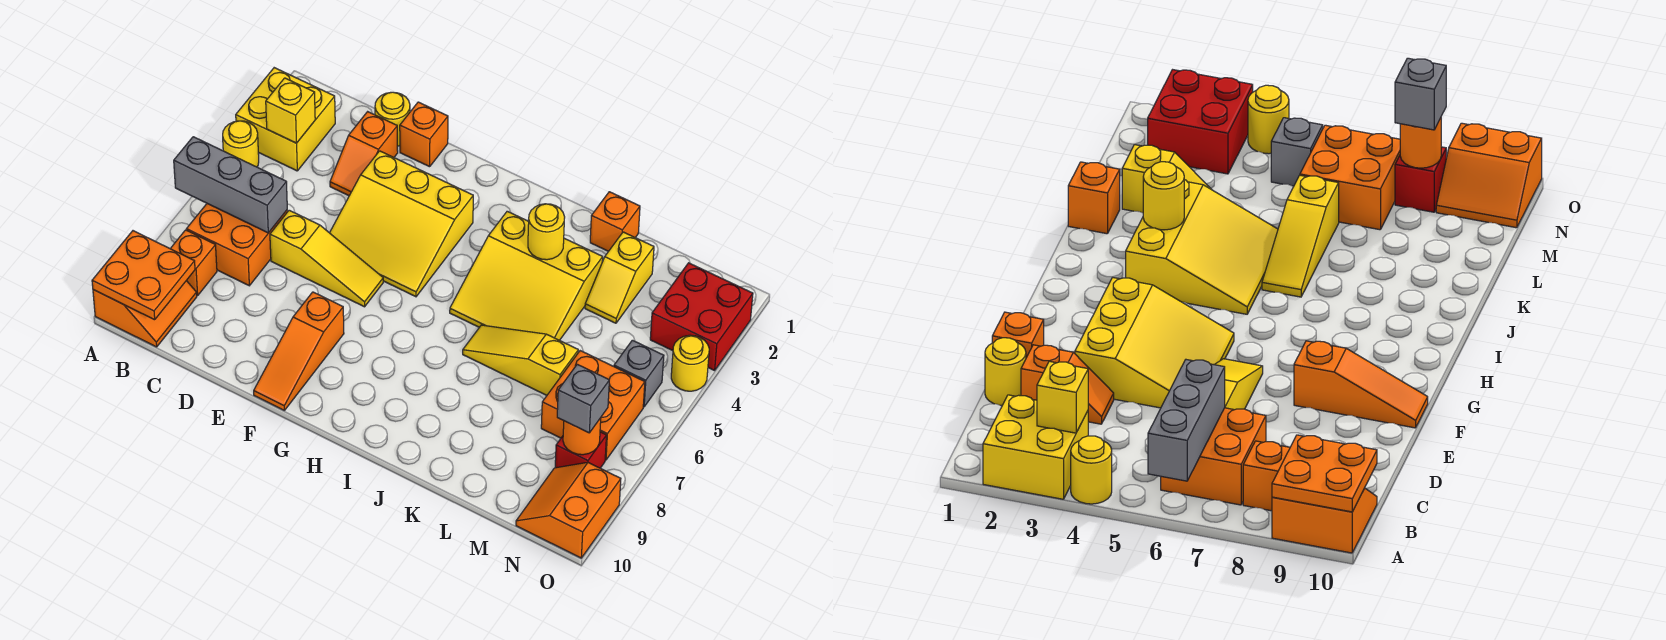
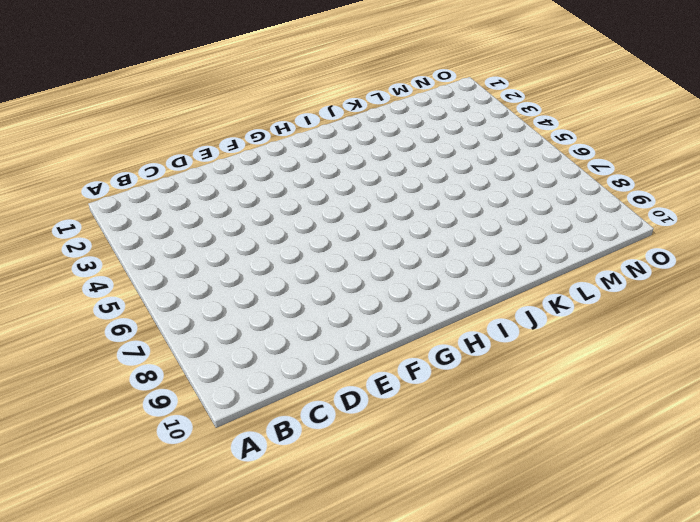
none -> yellow 2x2 brick [236,68,335,171]
none -> yellow 1x1 round brick [223,121,259,167]
none -> orange 2x2 slope [93,281,197,347]

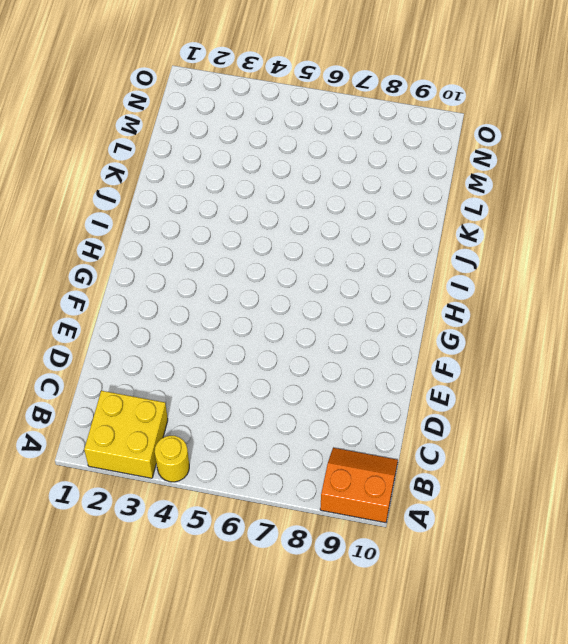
none -> orange 2x2 brick [187,204,288,286]
none -> orange 1x1 brick [170,230,217,296]
none -> yellow 1x1 round brick [375,92,410,146]

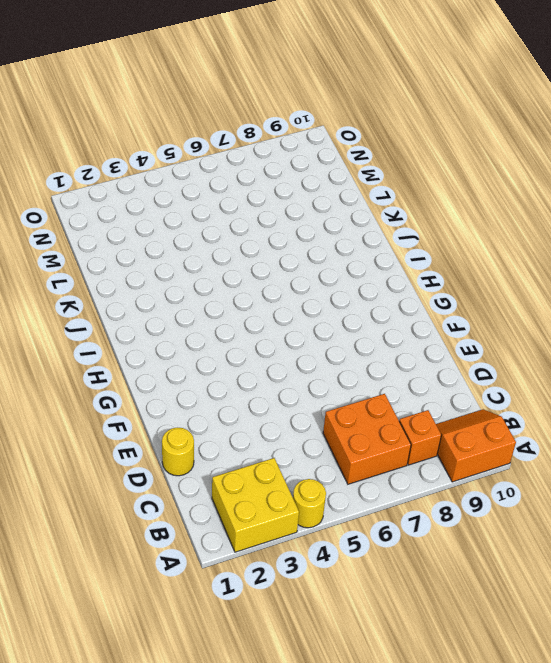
none -> orange 1x2 slope [330,112,398,196]
none -> yellow 1x3 slope [270,210,383,307]
none -> orange 1x1 brick [400,102,448,167]

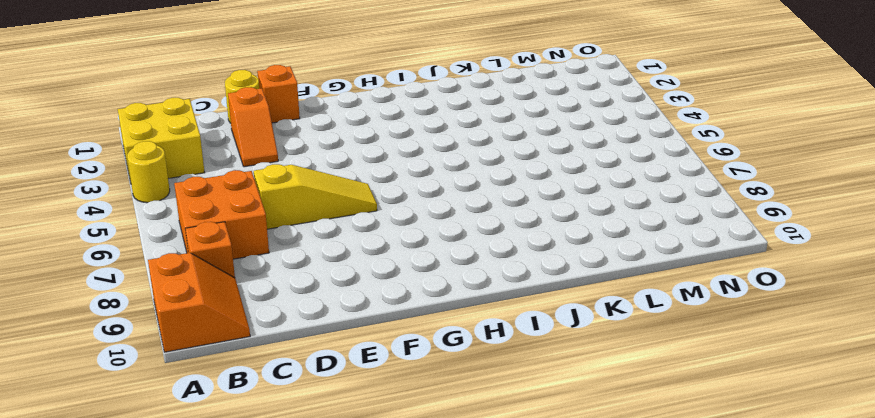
none -> yellow 3x3 slope [330,151,473,297]
none -> orange 1x3 slope [254,292,344,410]
none -> yellow 3x3 slope [450,211,603,340]

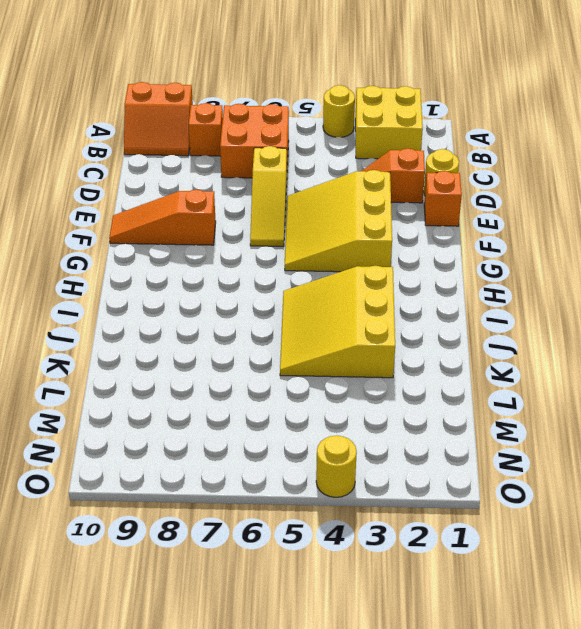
none -> yellow 1x3 slope [463,325,578,395]
none -> orange 1x1 brick [590,192,640,251]
none -> yellow 1x2 slope [585,232,654,323]

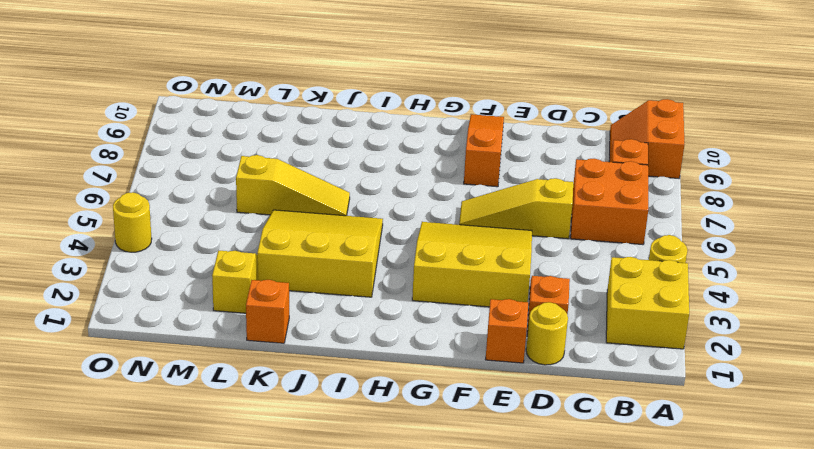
none -> orange 2x2 brick [541,351,645,460]
none -> red 2x2 brick [650,263,753,371]
none -> grey 1x1 brick [614,340,664,407]

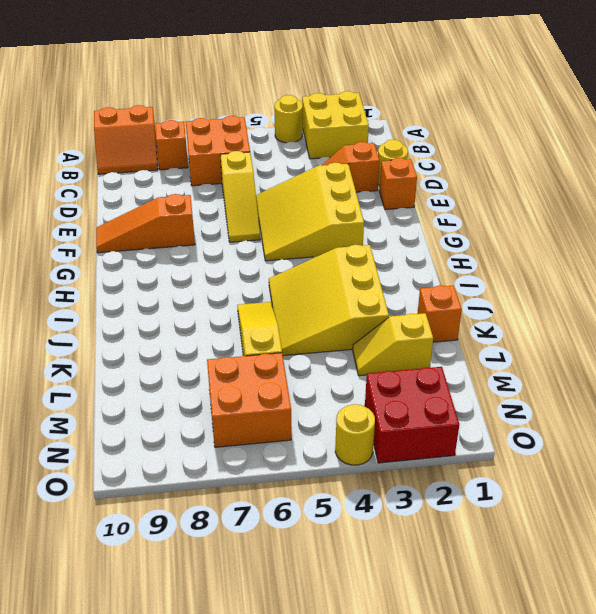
none -> grey 1x1 brick [614,340,664,407]
none -> red 1x1 brick [555,432,607,468]
none -> orange 2x2 slope [516,462,621,558]

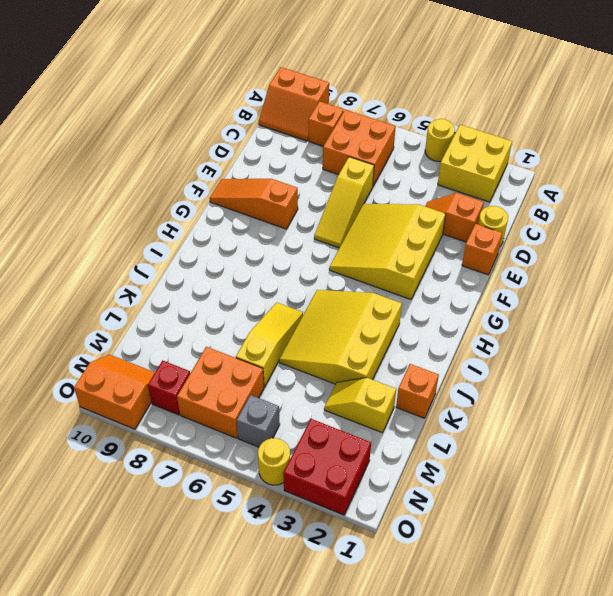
none -> grey 1x3 brick [174,137,287,233]
none -> orange 2x2 plate [92,231,195,320]
none -> yellow 1x1 brick [266,78,315,143]

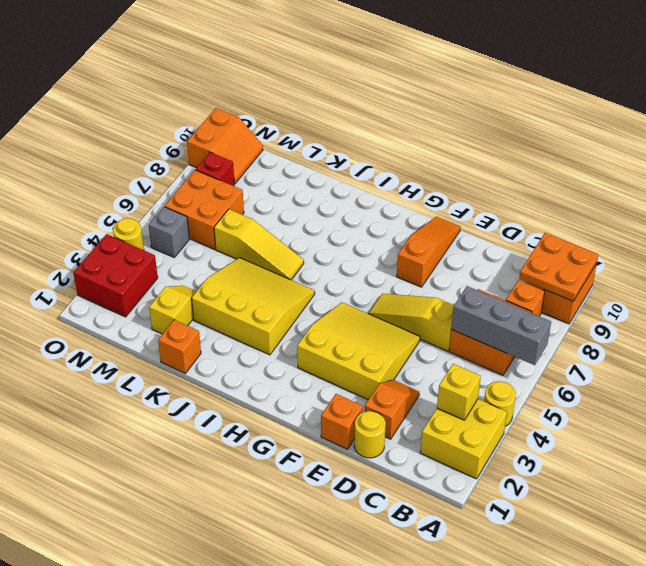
none -> yellow 1x1 round brick [528,204,565,260]
none -> orange 1x1 round brick [563,418,601,455]
none -> grey 1x1 brick [557,364,609,433]

